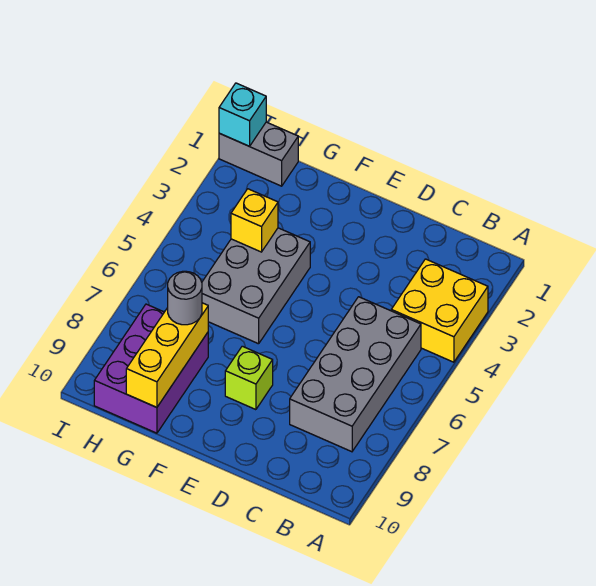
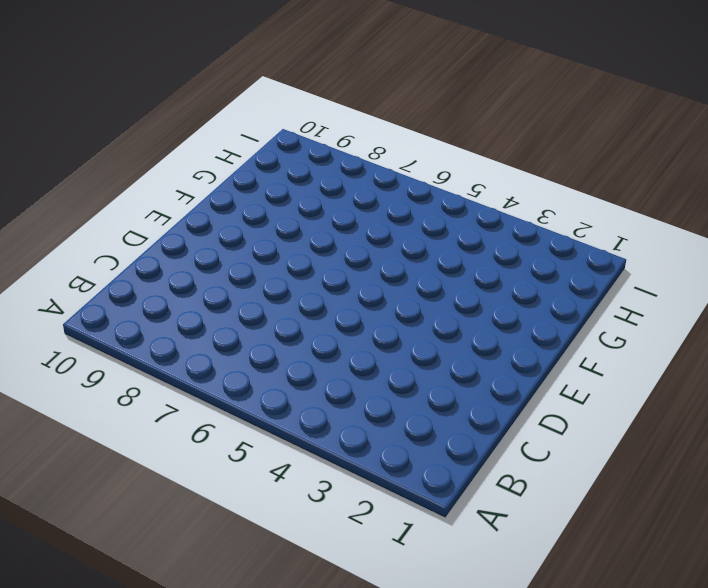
none -> yellow 2x2 brick [391,259,488,362]
none -> grey 2x4 brick [290,297,421,452]

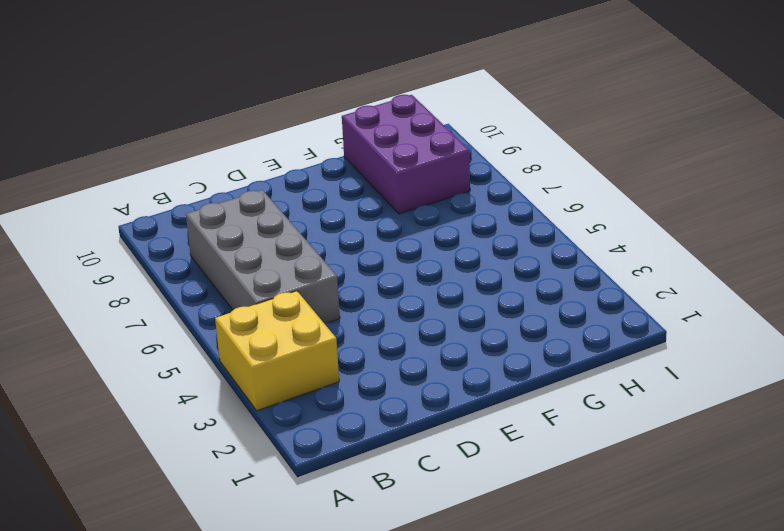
none -> lime 1x1 brick [225,346,273,410]
none -> grey 2x3 brick [202,228,310,344]

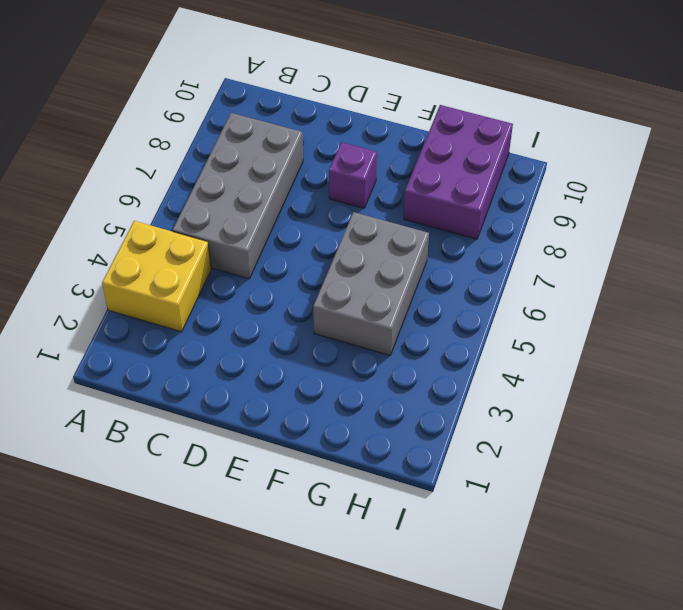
purple 1x1 brick [329,142,377,208] -> lime 1x1 brick [225,346,273,410]
none -> grey 1x2 brick [219,122,298,186]
none -> yellow 1x1 brick [231,189,278,252]

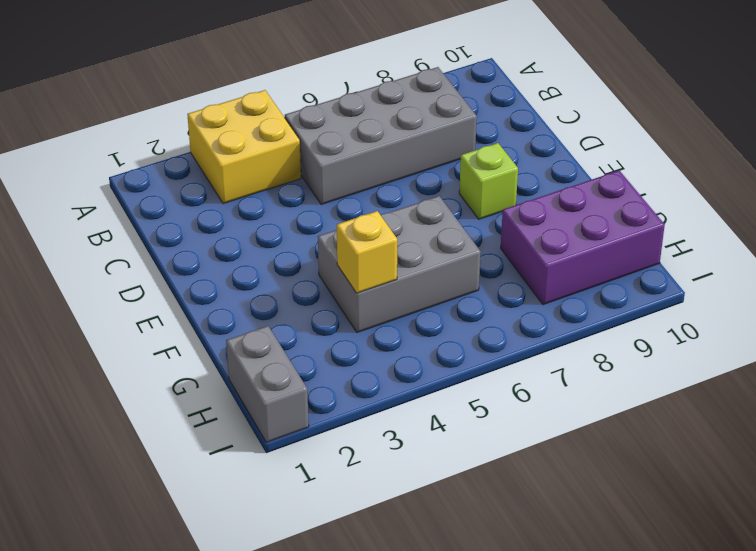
none -> yellow 1x3 brick [126,303,208,407]
none -> cyan 1x1 brick [219,83,266,146]

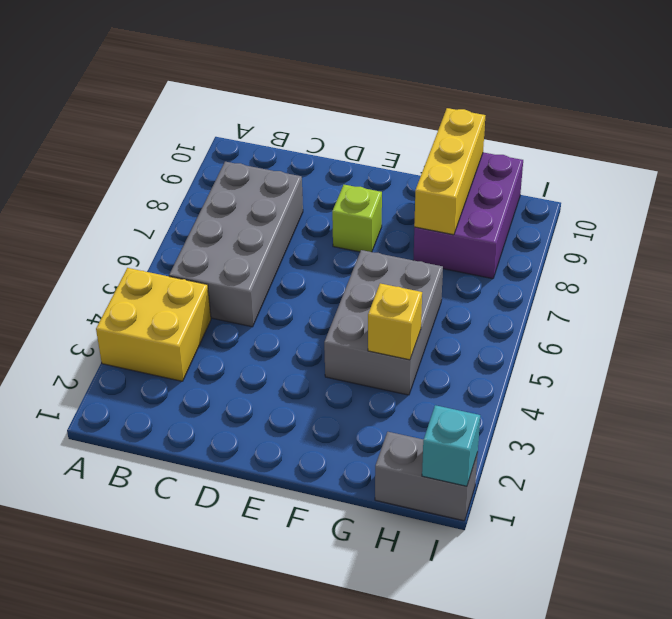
none -> grey 1x1 round brick [168,271,202,325]

